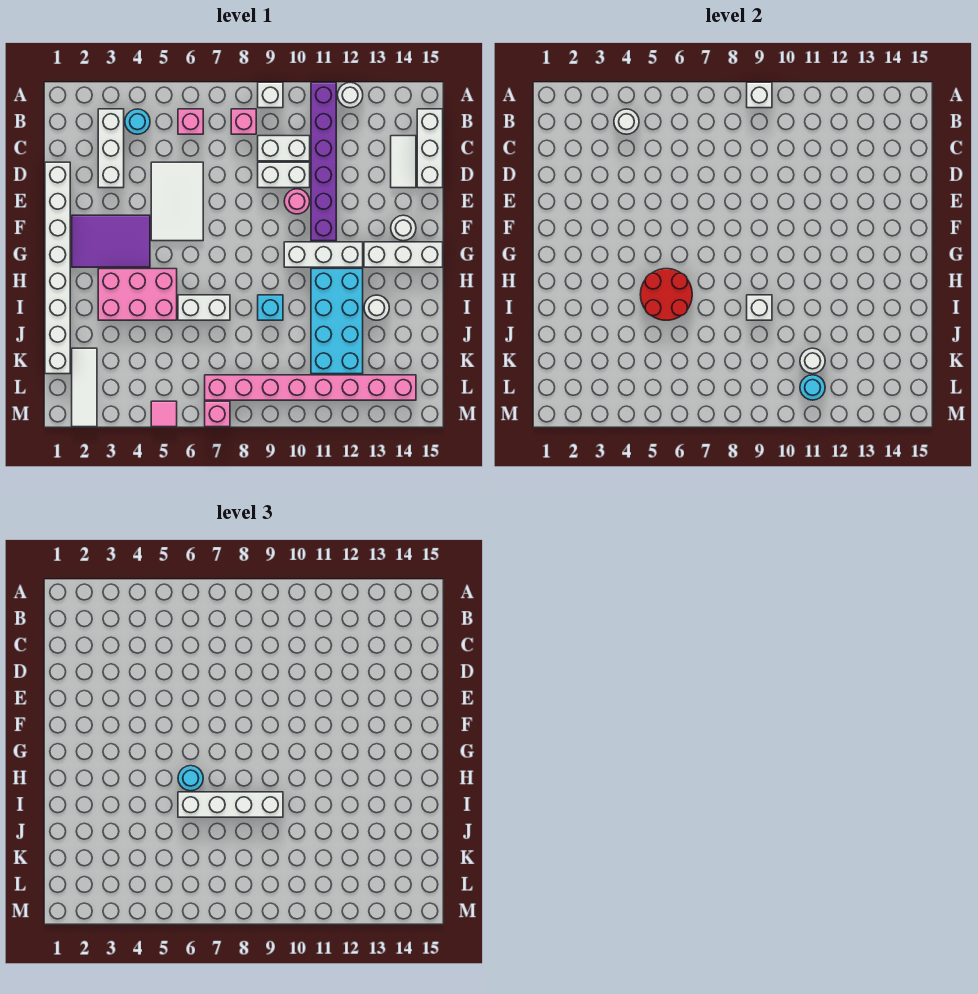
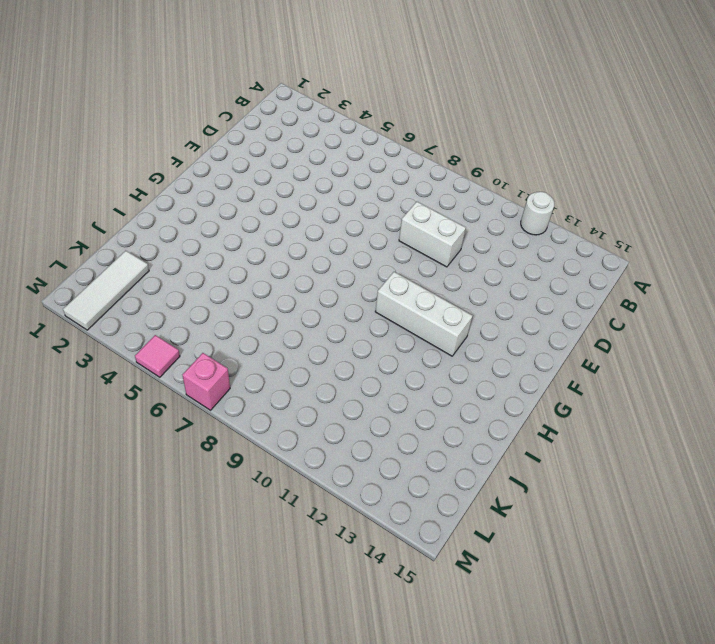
none -> white 1x1 brick [258,82,283,108]
none -> purple 1x6 brick [311,82,336,241]
none -> white 1x3 brick [98,109,124,188]
none -> cyan 1x1 round brick [125,109,150,134]

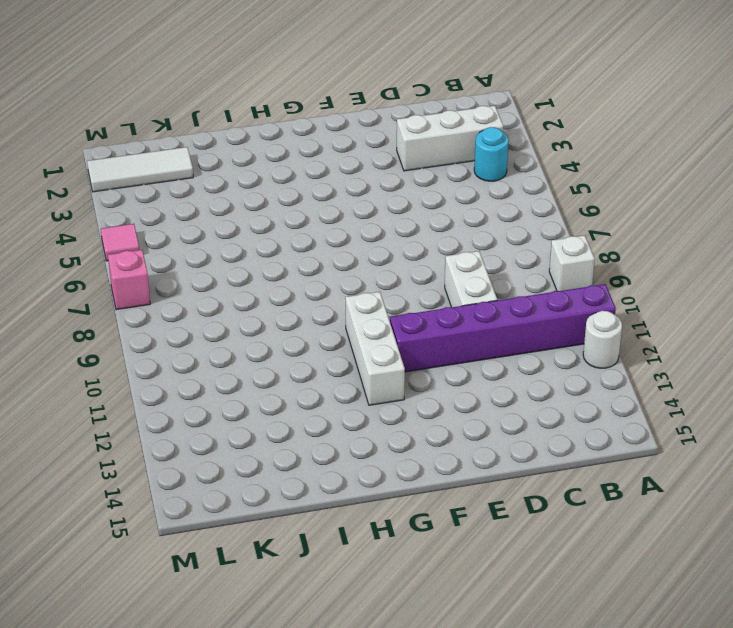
none -> pink 1x1 brick [178,109,203,134]
none -> pink 1x1 brick [231,109,256,134]
none -> white 1x3 brick [417,109,443,188]
none -> white 1x2 brick [258,136,310,161]

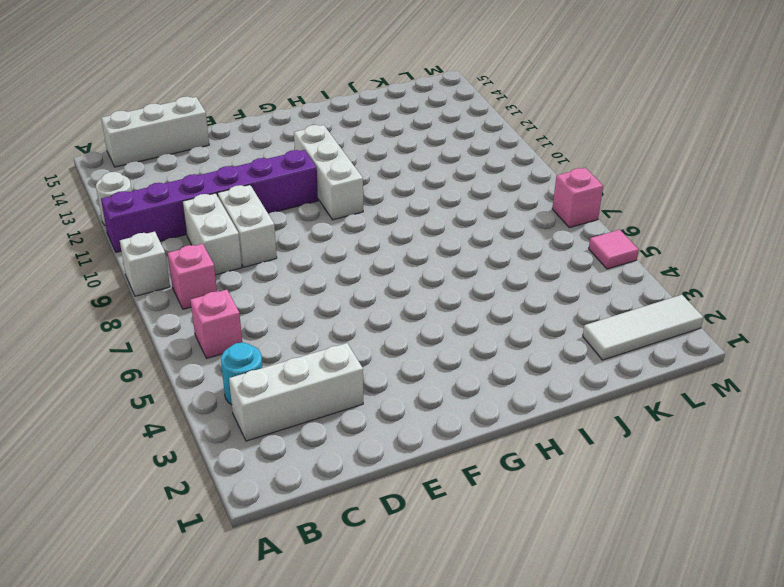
none -> white 1x2 tile [391,136,416,188]
none -> white 1x8 brick [45,162,70,374]
none -> white 2x3 tile [151,162,203,241]
none -> pink 1x1 round brick [284,189,310,214]

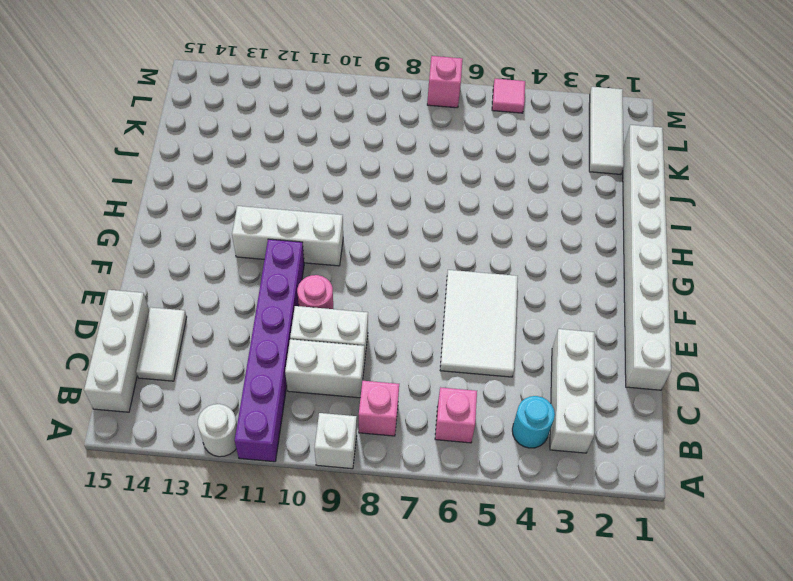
none -> purple 2x3 tile [72,215,150,267]
none -> white 1x1 round brick [391,215,416,241]
none -> white 1x3 brick [364,242,443,267]
none -> pink 2x3 brick [98,269,177,320]

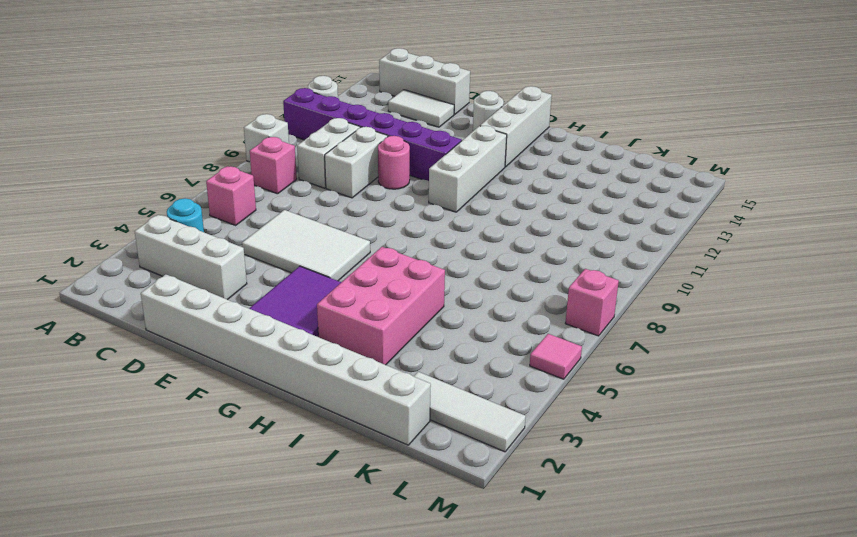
none -> cyan 2x4 brick [311,269,363,374]
none -> white 1x2 brick [178,295,230,320]
none -> cyan 1x1 brick [258,295,283,320]
none -> white 1x1 round brick [364,295,389,320]

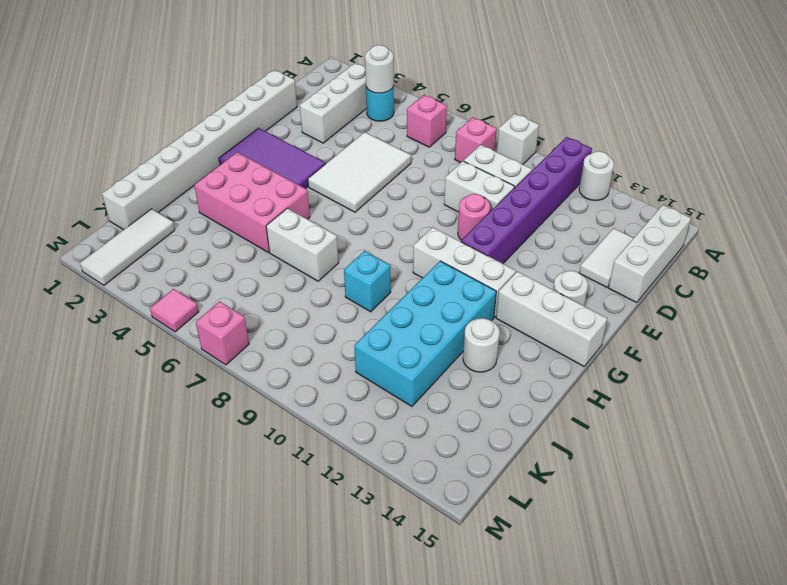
none -> pink 1x8 brick [205,375,416,400]
none -> white 1x1 brick [747,82,772,108]
none -> red 2x2 round brick [640,269,692,320]
none -> white 1x1 brick [747,295,772,320]

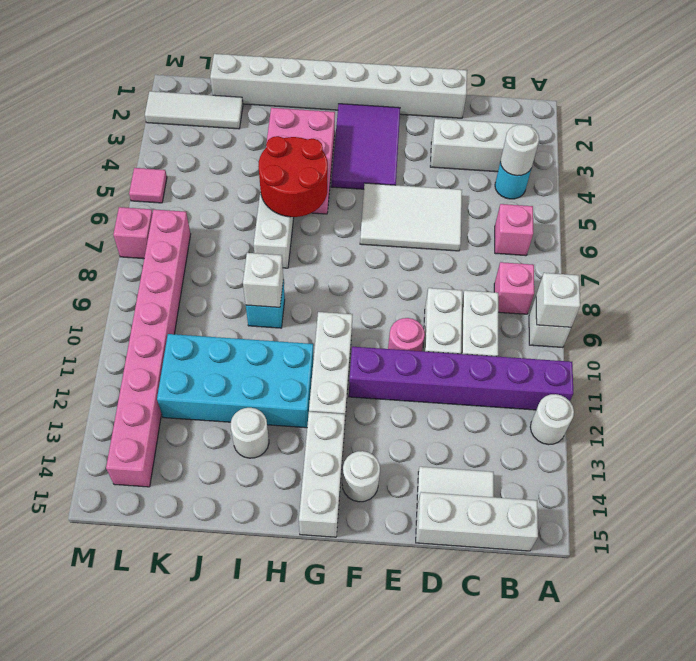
none -> white 1x1 round brick [800,348,825,374]
none -> cyan 1x1 round brick [800,375,825,400]
none -> cyan 1x1 round brick [178,766,203,791]
none -> white 1x4 brick [178,792,283,817]

